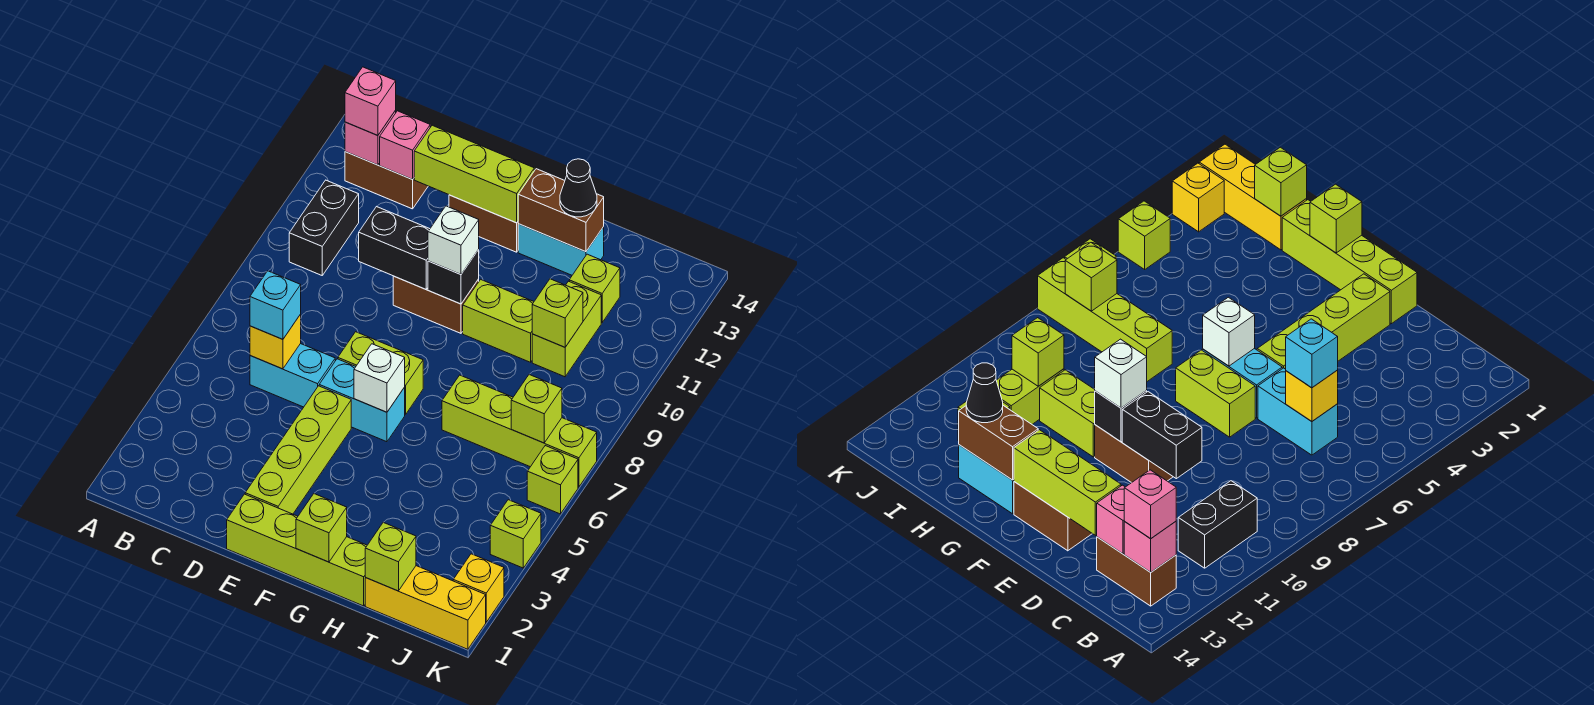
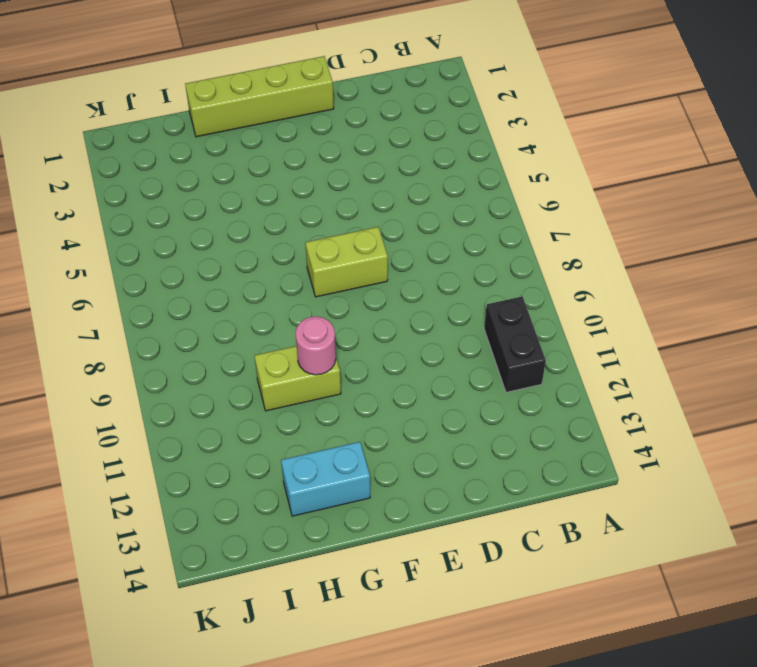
pink 1x1 round brick [296,316,336,375] -> none
none -> brown 1x2 brick [345,152,428,209]
none -> cyan 1x2 brick [250,344,335,407]
none -> lime 1x4 brick [245,386,351,514]
none -> cyan 1x2 brick [319,359,405,442]

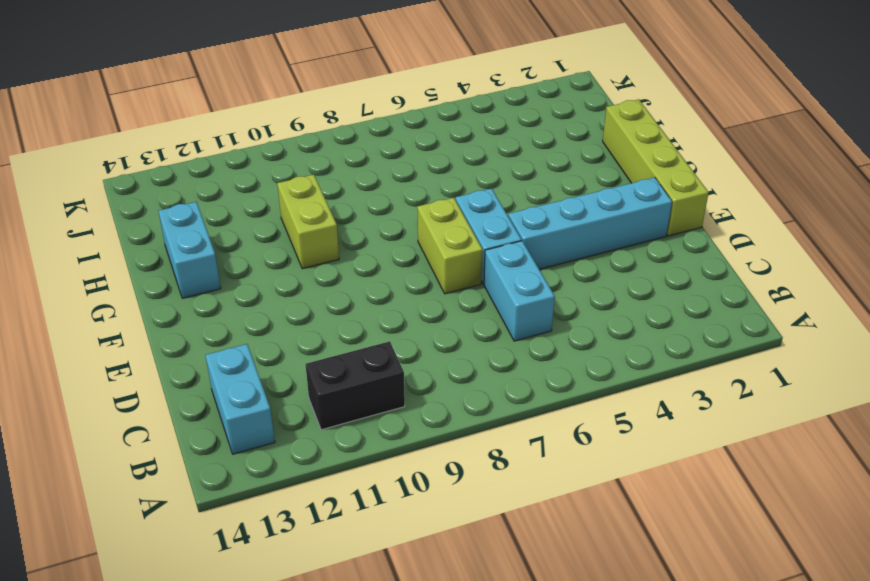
cyan 1x2 brick [205,344,275,454] -> brown 1x2 brick [345,152,428,209]
cyan 1x4 brick [508,178,672,269] -> lime 1x4 brick [245,386,351,514]
none -> brown 1x2 brick [393,276,479,333]
none -> brown 1x2 brick [449,195,518,252]
none -> lime 1x4 brick [442,375,597,487]
none -> yellow 1x3 brick [365,566,486,649]

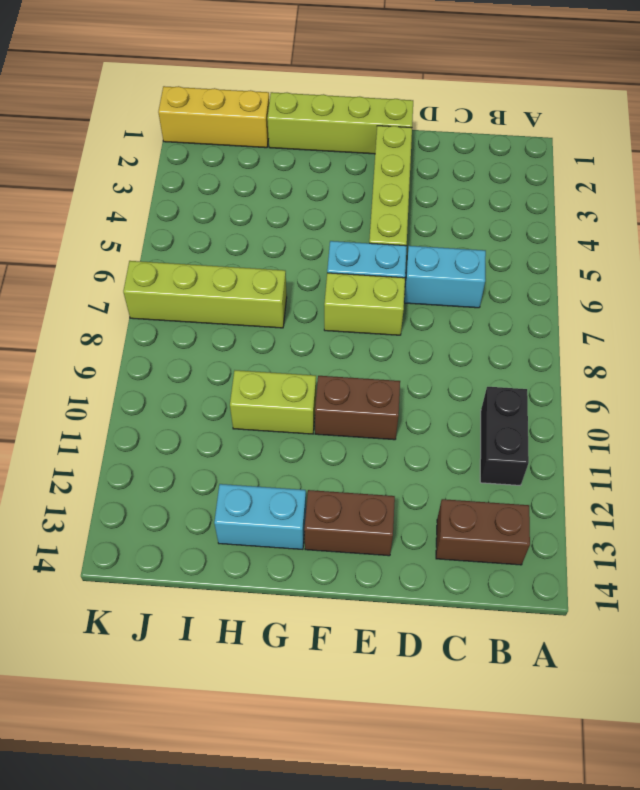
none -> lime 1x2 brick [532,281,601,377]
none -> lime 1x1 brick [569,254,620,323]
none -> yellow 1x1 brick [453,554,504,622]
none -> lime 1x1 brick [490,500,541,568]

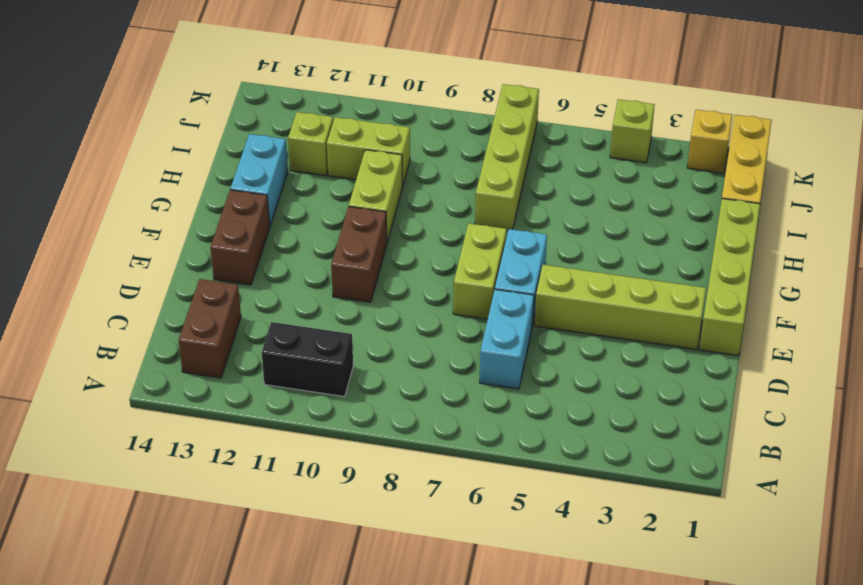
none -> lime 1x1 brick [527,446,578,514]
none -> pink 1x1 brick [345,110,396,165]
none -> yellow 1x1 brick [250,314,301,369]
none -> pink 1x1 brick [380,111,430,179]

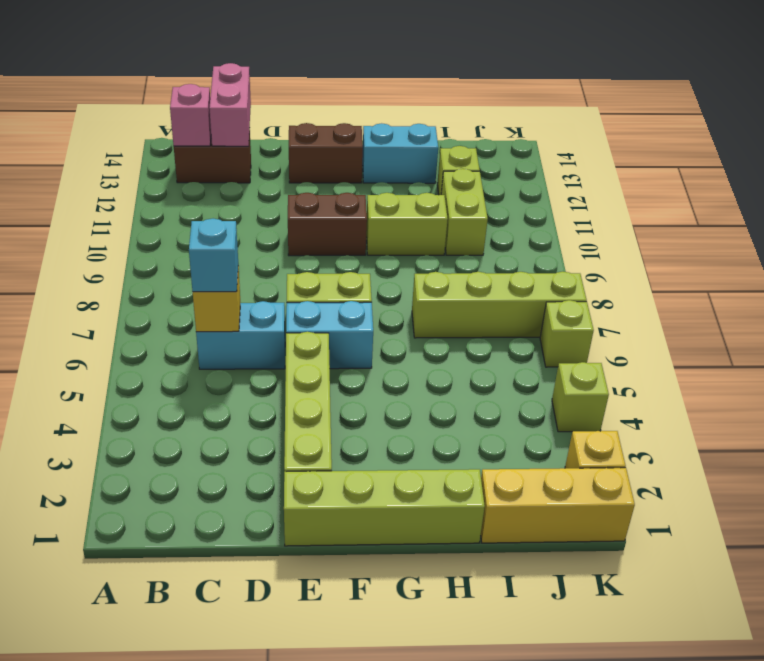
pink 1x2 brick [209,63,251,146] -> pink 1x1 brick [380,111,430,179]
none -> black 1x2 brick [289,180,359,275]
none -> black 1x2 brick [359,206,430,289]
none -> lime 1x3 brick [414,125,534,223]
none -> white 1x1 brick [354,344,405,412]

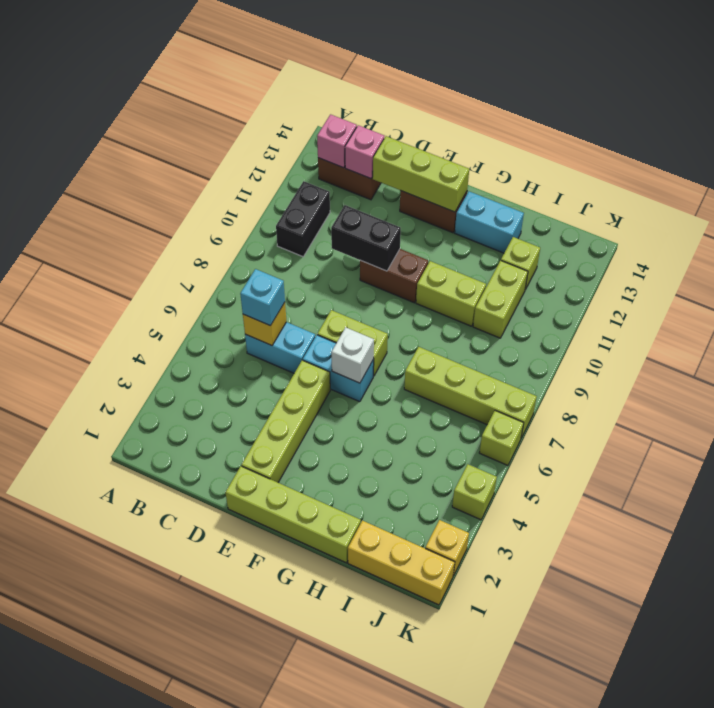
none -> black 1x1 brick [428,250,479,304]
none -> lime 1x1 brick [296,494,347,562]
none -> brown 1x2 brick [518,169,604,252]
none -> lime 1x1 brick [365,522,416,591]

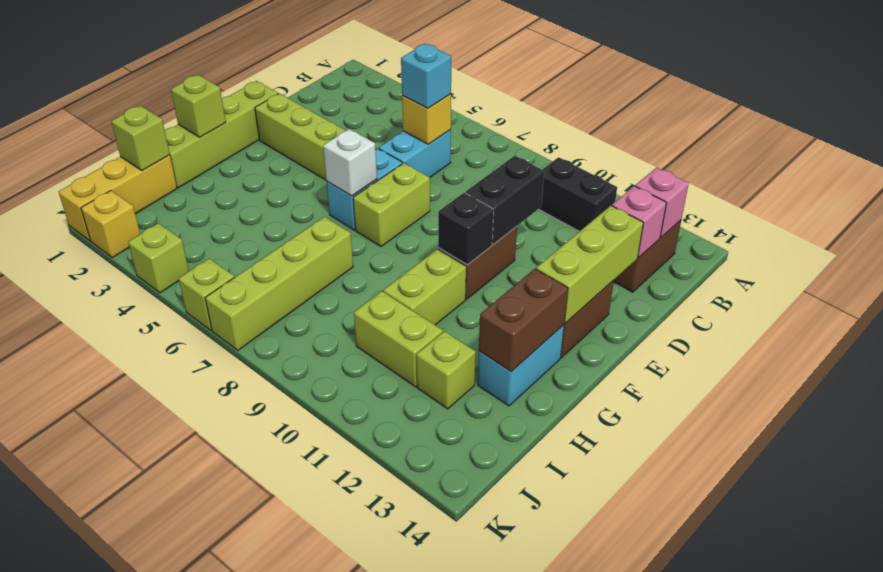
none -> lime 1x1 brick [532,279,583,347]
none -> lime 1x1 brick [511,374,562,443]
none -> pink 1x1 brick [345,67,396,136]
none -> white 1x1 brick [428,206,479,274]

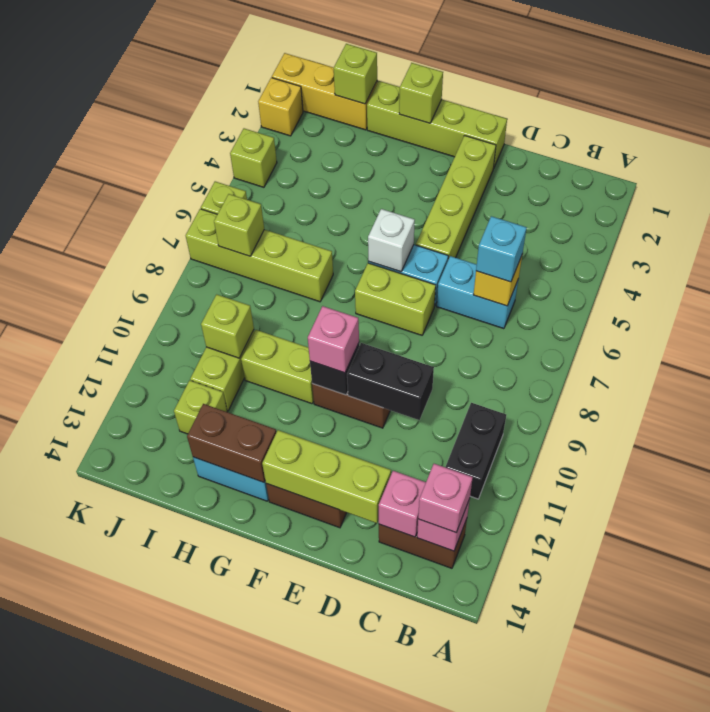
pink 1x1 brick [308,306,359,373] -> white 1x1 brick [428,206,479,274]
none -> black 1x1 cone [560,159,597,217]

